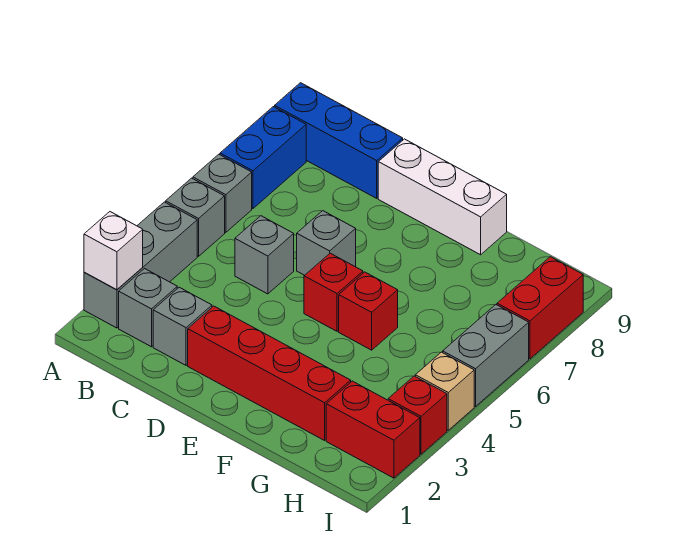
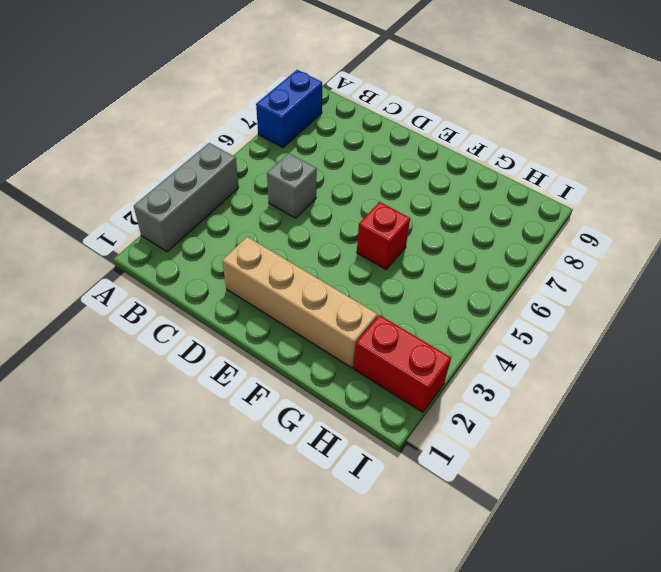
tan 1x4 brick [222,237,378,368] -> red 1x4 brick [188,306,351,440]
none -> grey 1x1 brick [166,178,225,256]
none -> grey 1x1 brick [193,154,252,233]
none -> blue 1x3 brick [275,83,403,198]

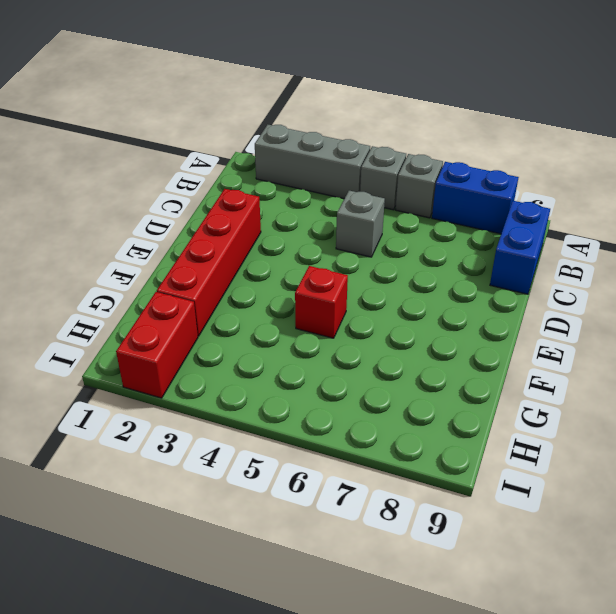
blue 1x2 brick [490,201,550,294] -> blue 1x3 brick [275,83,403,198]
none -> grey 1x1 brick [119,269,177,347]
none -> grey 1x1 brick [153,287,212,365]
none -> grey 1x1 brick [297,211,356,275]

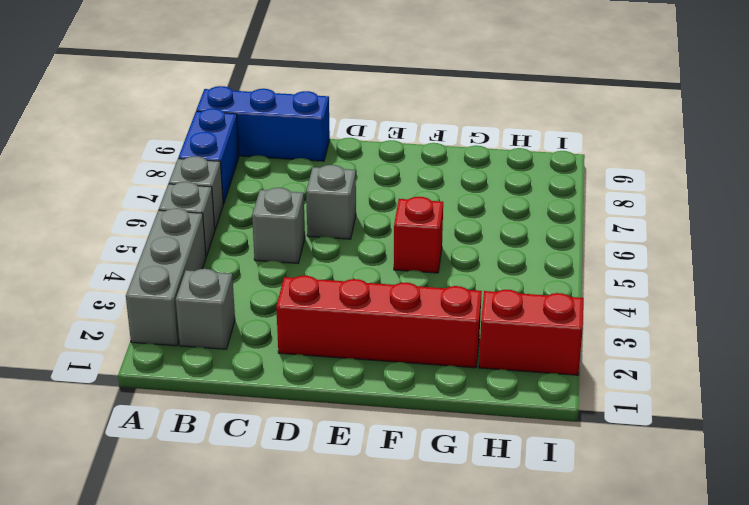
none -> grey 1x1 brick [153,287,212,365]
none -> white 1x3 brick [378,139,507,255]
none -> red 1x1 brick [304,253,363,331]

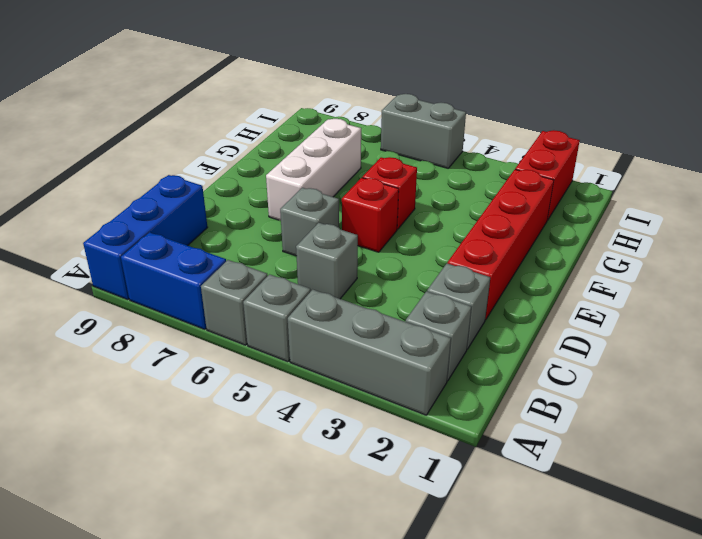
white 1x3 brick [266,119,361,221] -> white 1x3 brick moved to [378,139,507,255]
none -> red 1x1 brick [388,376,447,454]
none -> tan 1x1 brick [415,352,474,430]
none -> red 1x2 brick [497,257,583,359]

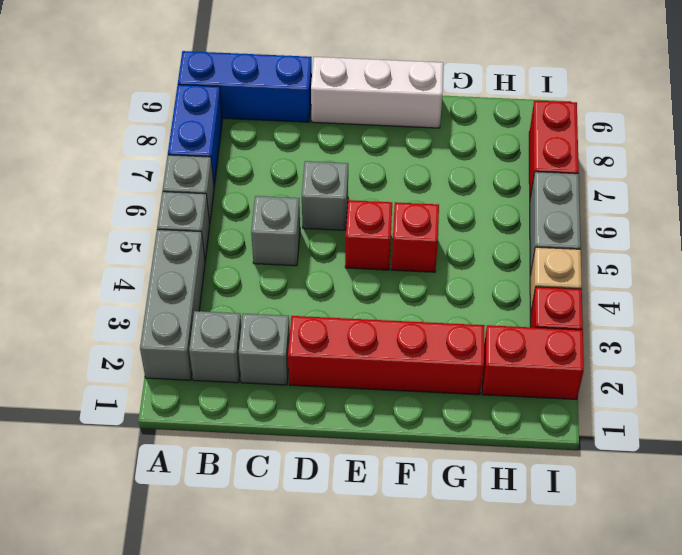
none -> white 1x1 brick [84,212,143,290]

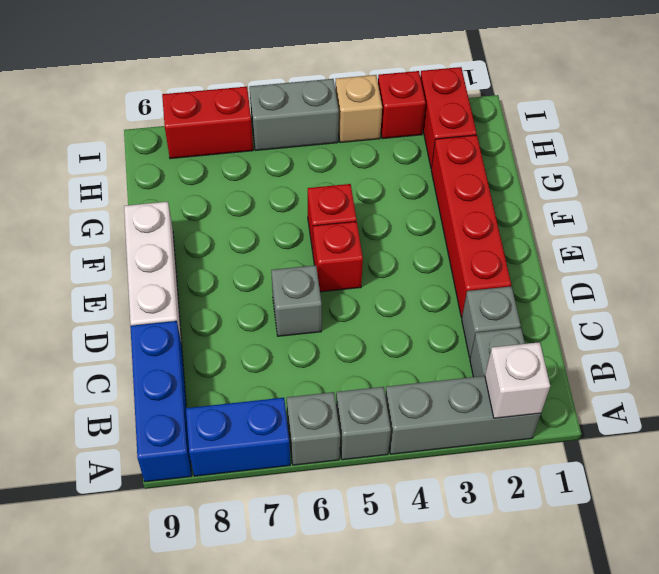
none -> grey 1x1 brick [235,216,294,294]

